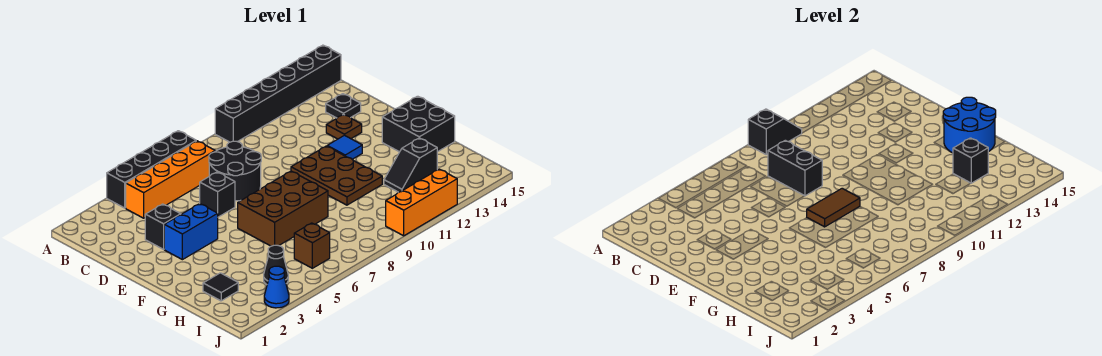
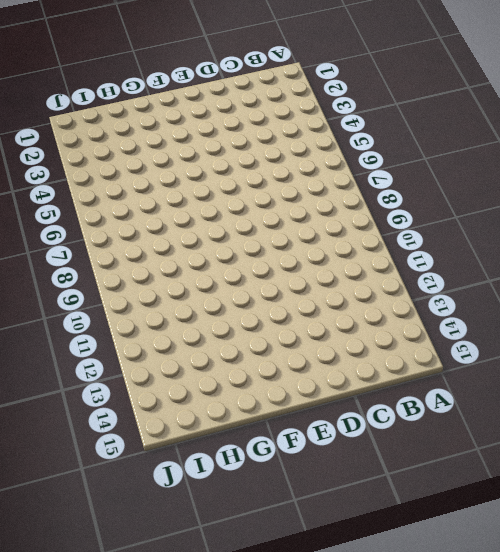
none -> black 1x4 brick [107,131,196,208]
none -> black 1x6 brick [215,45,341,142]
none -> orange 1x4 brick [126,141,215,218]

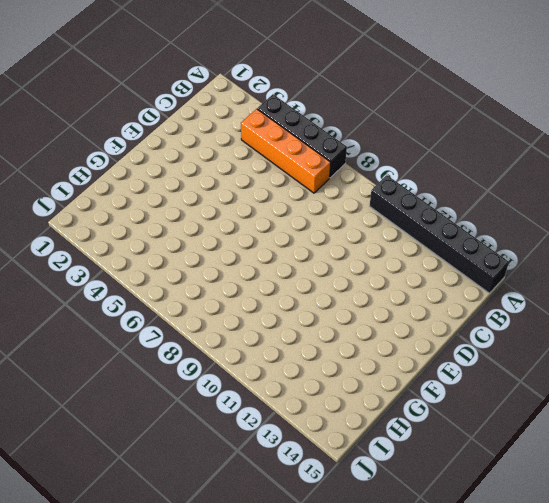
none -> black 2x2 round brick [209,141,261,201]
none -> black 1x1 plate [326,94,361,118]
none -> black 1x1 brick [145,204,181,249]

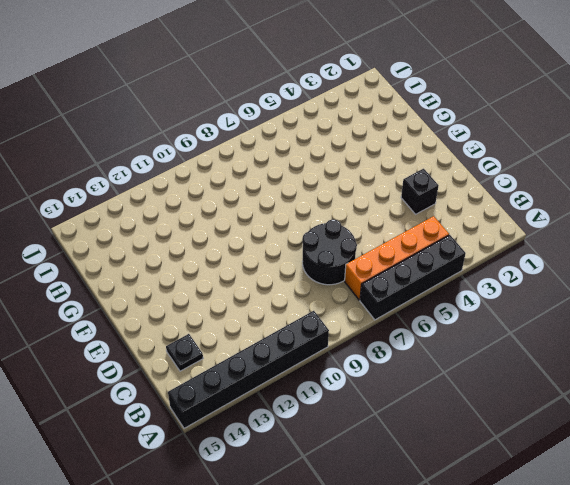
none -> black 1x1 brick [200,172,235,217]
none -> brown 1x1 plate [326,114,362,139]
none -> blue 1x2 brick [164,204,218,260]

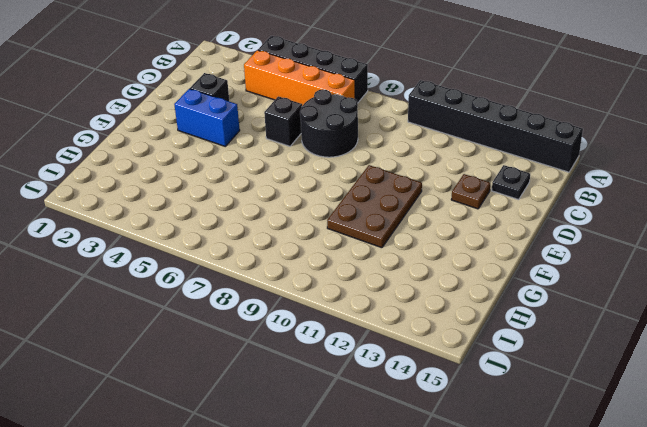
none -> blue 1x1 tile [327,135,362,159]
none -> brown 2x3 brick [238,171,328,246]
none -> black 2x2 brick [382,96,455,152]

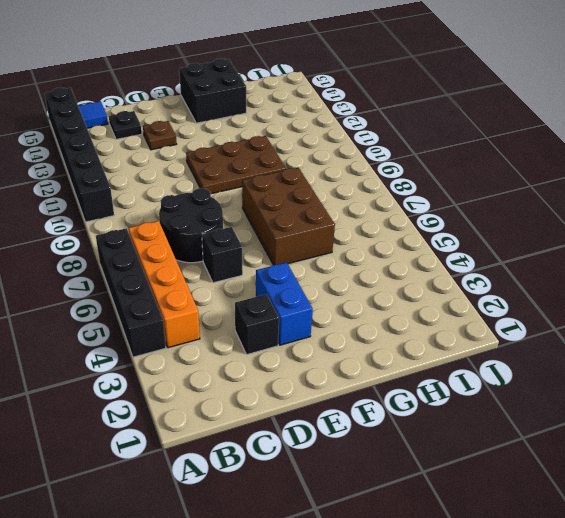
blue 1x1 tile [78,101,108,128] -> blue 1x1 tile moved to [327,135,362,159]
none -> black 1x1 tile [203,273,238,301]
none -> black 1x2 slope [384,138,437,192]
none -> black 1x1 cone [264,245,288,284]

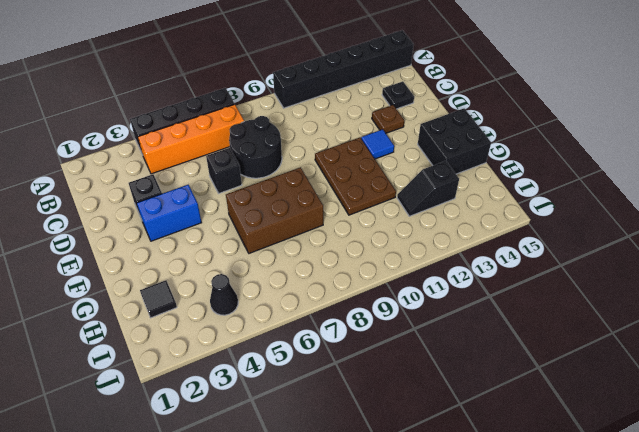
none -> brown 1x1 brick [294,223,330,268]
none -> blue 1x1 cone [264,266,289,308]
none -> orange 1x3 brick [386,169,457,236]

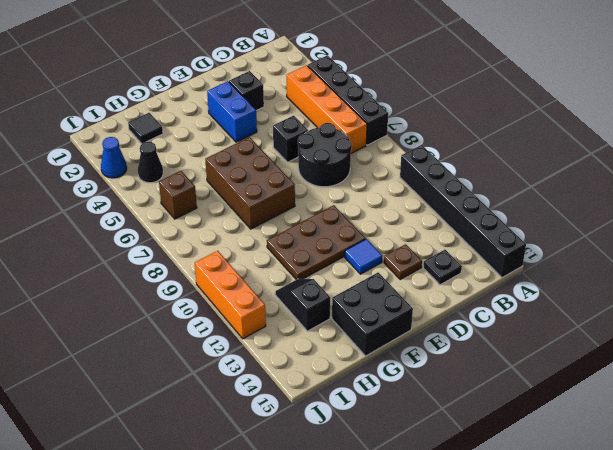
none -> black 1x2 slope [748,109,802,154]
none -> black 1x2 brick [768,140,822,196]
none -> brown 1x2 tile [807,188,860,227]

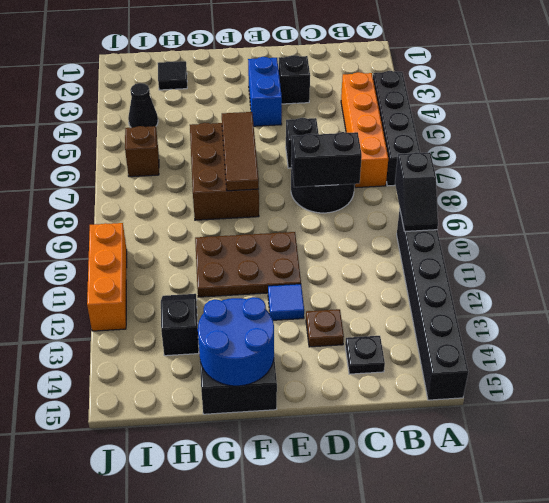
brown 1x3 tile [222,112,259,191] -> brown 1x2 tile [807,188,860,227]
none -> blue 1x1 cone [264,266,289,308]
none -> black 1x1 brick [953,138,988,183]

